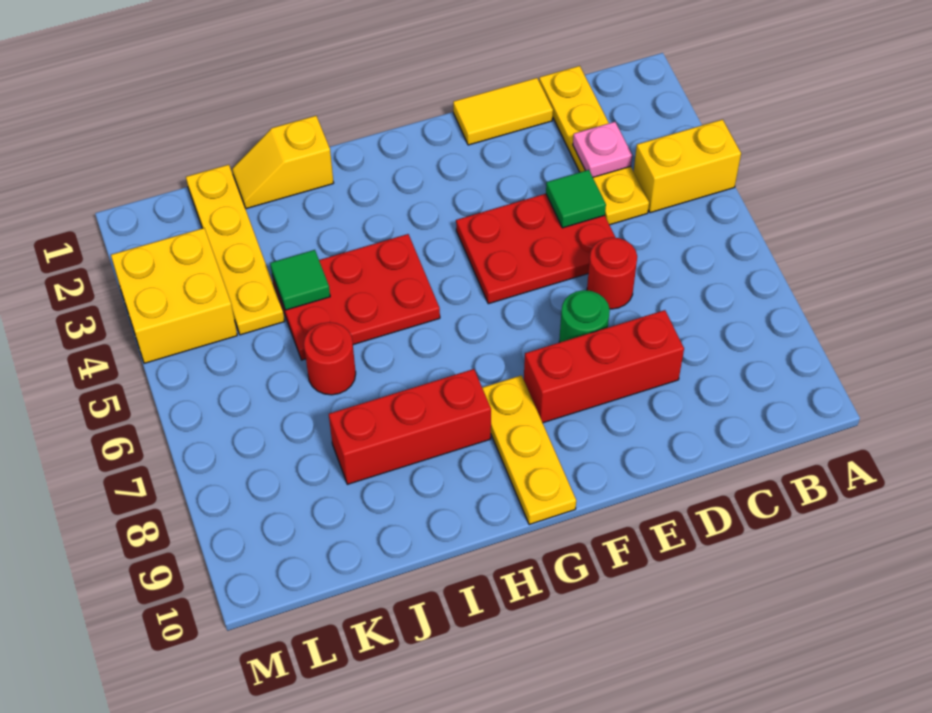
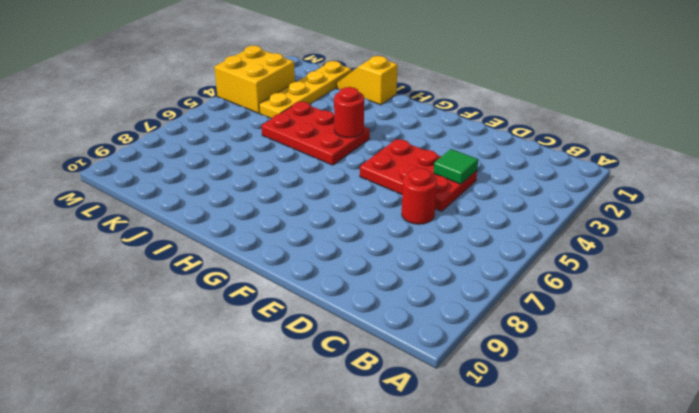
red 1x1 round brick [334,87,364,138] -> red 1x1 round brick moved to [304,322,356,395]
none -> yellow 1x2 brick [634,119,741,213]
none -> yellow 1x4 plate [539,66,649,225]
none -> yellow 1x2 tile [453,78,553,145]

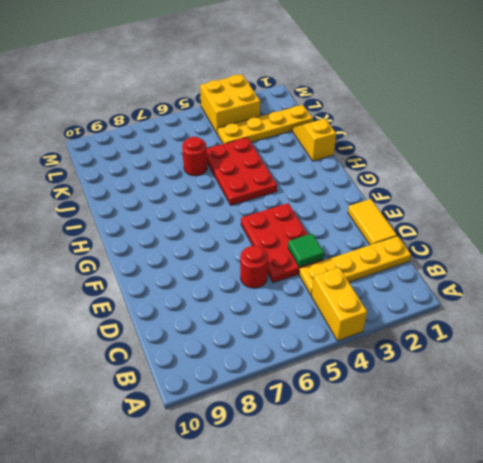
none -> red 1x3 brick [524,310,684,423]
none -> green 1x1 round brick [559,290,610,342]
none -> yellow 1x3 plate [482,375,576,525]

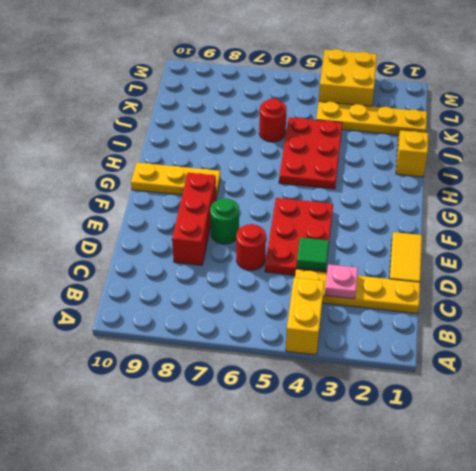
none -> red 1x3 brick [329,369,491,484]
none -> green 1x1 tile [270,250,330,310]

